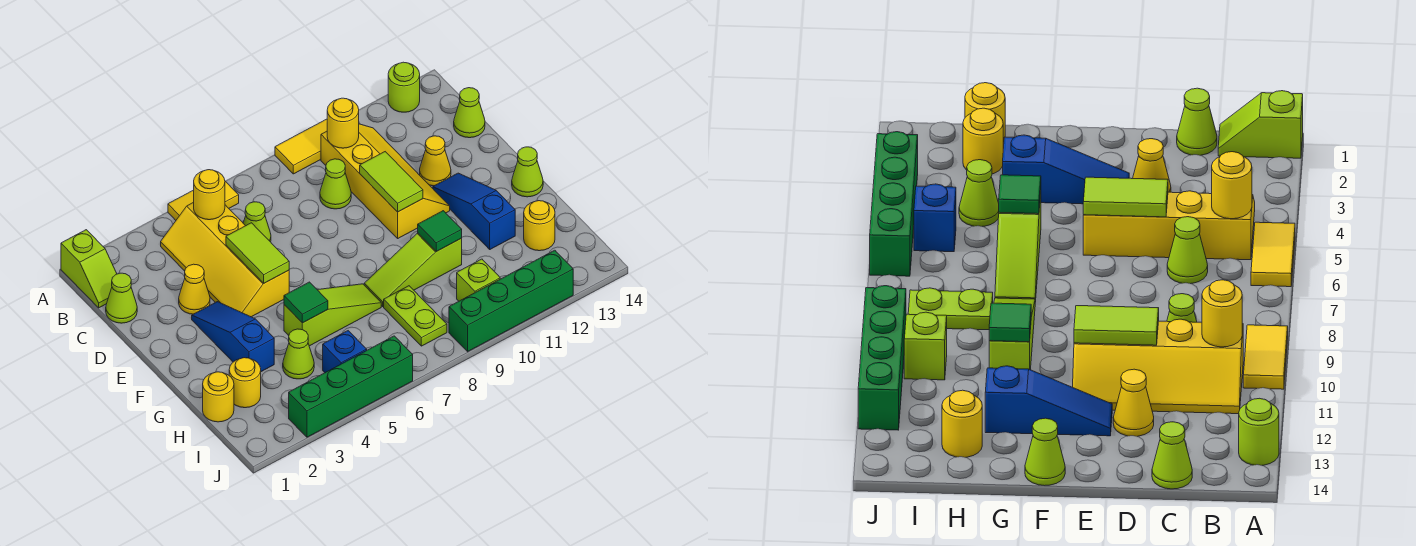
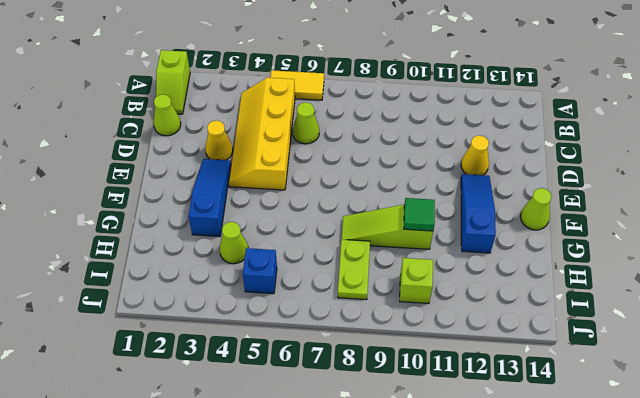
none -> yellow 1x2 tile [275,119,327,174]
none -> lime 1x1 round brick [388,62,420,112]
none -> yellow 2x4 slope [321,124,450,238]
none -> lime 1x1 cone [320,159,351,209]

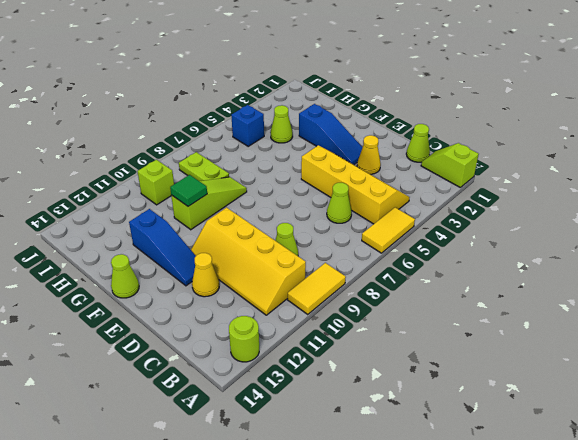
none -> lime 1x1 cone [454,88,485,138]
none -> lime 1x3 slope [284,284,381,346]
none -> yellow 1x1 round brick [203,372,234,422]
none -> yellow 1x1 round brick [229,358,261,408]

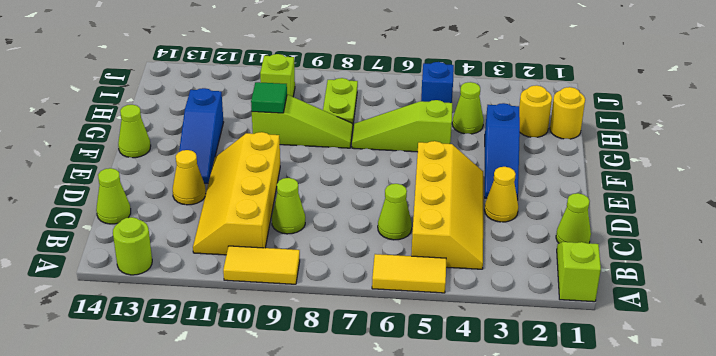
none -> yellow 1x1 round brick [524,201,555,251]
none -> green 1x4 brick [289,336,413,437]
none -> green 1x4 brick [449,250,573,352]
none -> yellow 1x1 round brick [194,170,225,220]

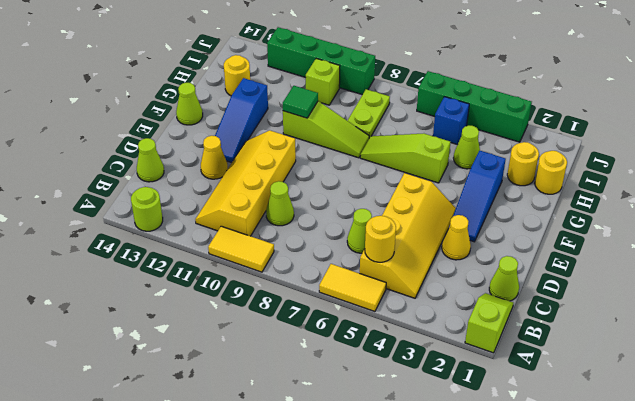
none -> yellow 1x1 round brick [327,98,359,148]
none -> lime 1x2 tile [226,223,289,283]
none -> lime 1x2 tile [360,152,423,212]
none -> green 1x1 tile [284,282,328,323]

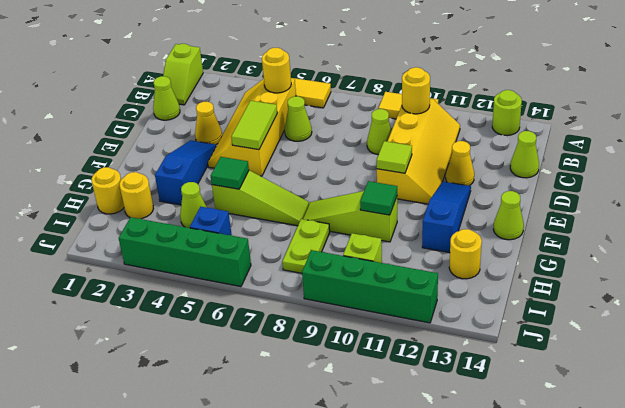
lime 1x1 tile [377,141,412,173] -> lime 1x2 tile [360,152,423,212]

